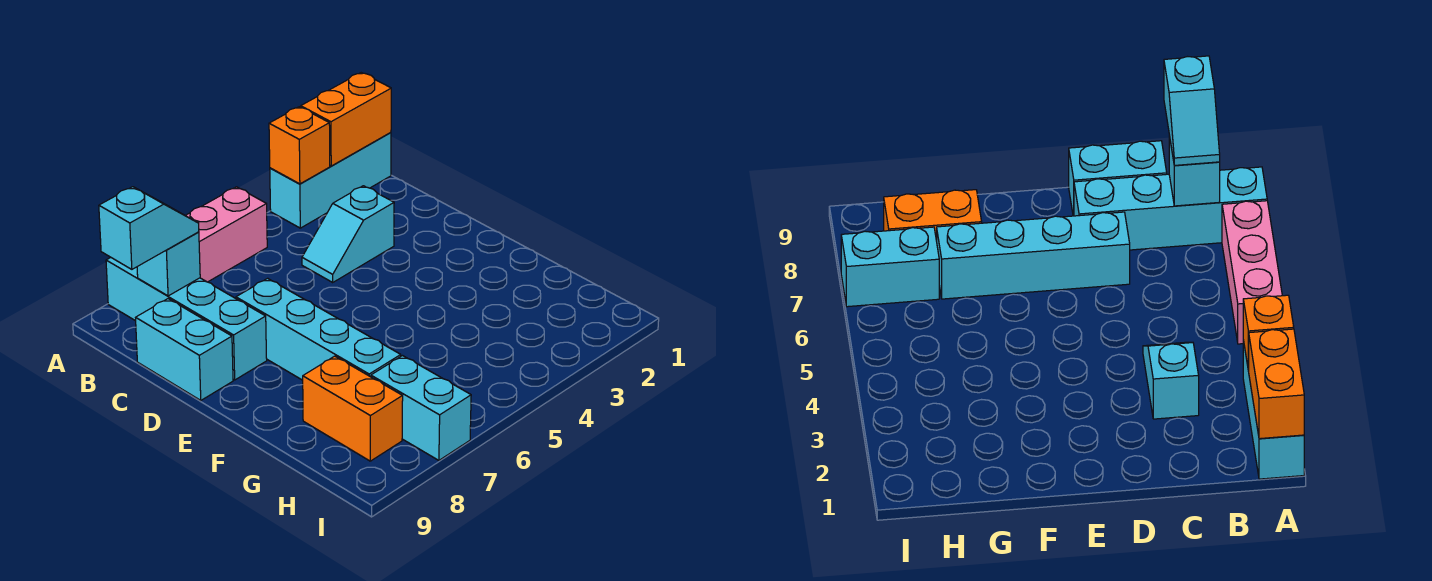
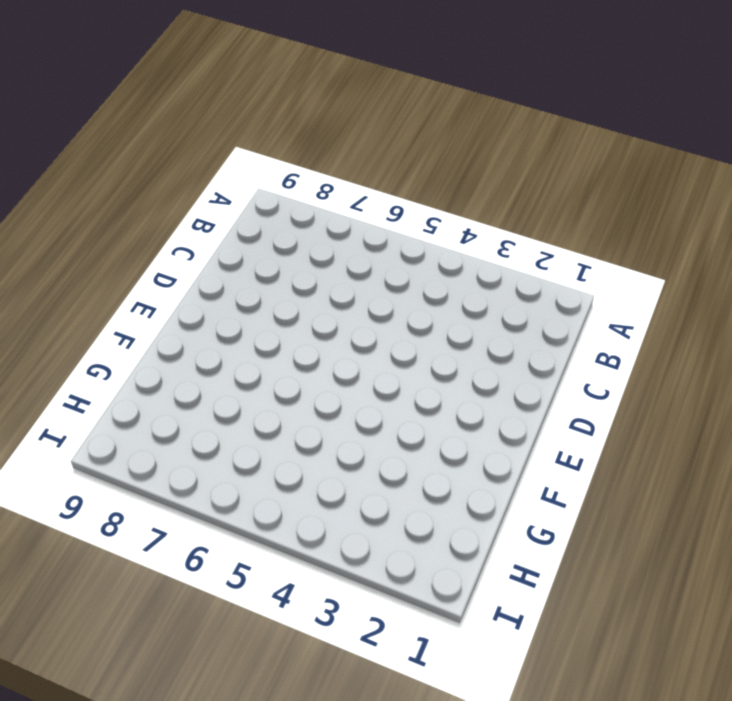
none -> cyan 1x3 brick [270,132,391,228]
none -> pink 1x3 brick [186,187,267,282]
none -> cyan 1x4 brick [106,258,267,380]

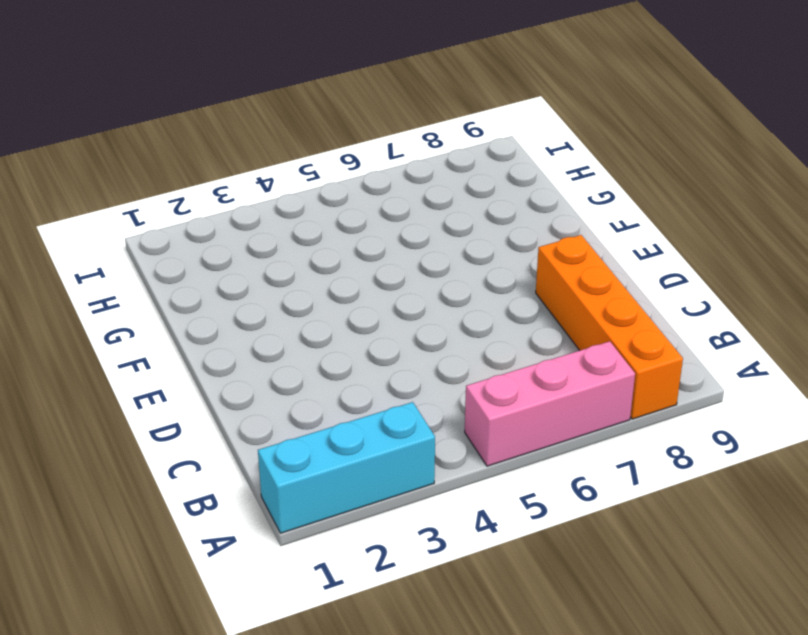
orange 1x4 brick [536,235,683,419] -> cyan 1x4 brick [106,258,267,380]
none -> cyan 1x2 slope [302,186,394,282]
none -> cyan 1x2 brick [136,299,233,400]
none -> cyan 1x4 brick [236,278,401,380]

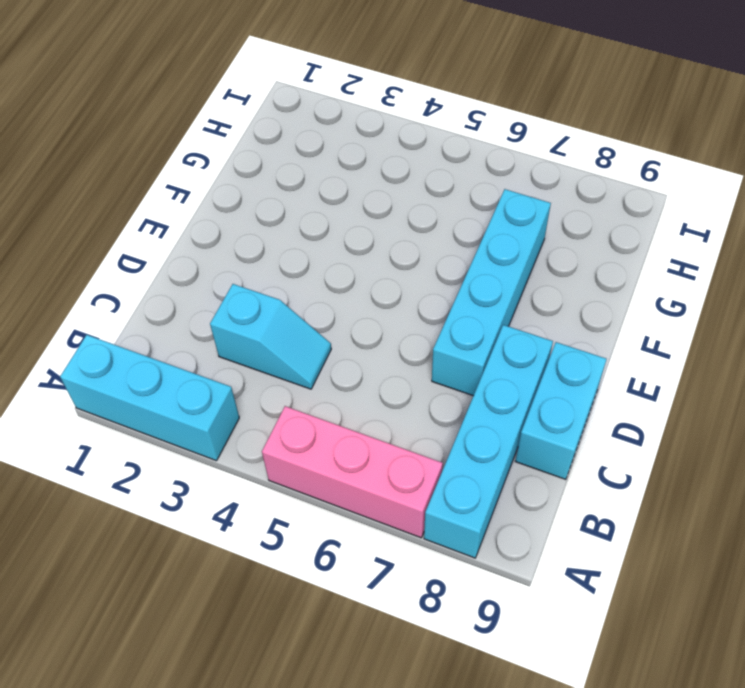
none -> orange 1x2 brick [303,356,403,461]
none -> cyan 1x2 brick [371,356,471,460]
none -> orange 1x2 brick [301,73,391,166]

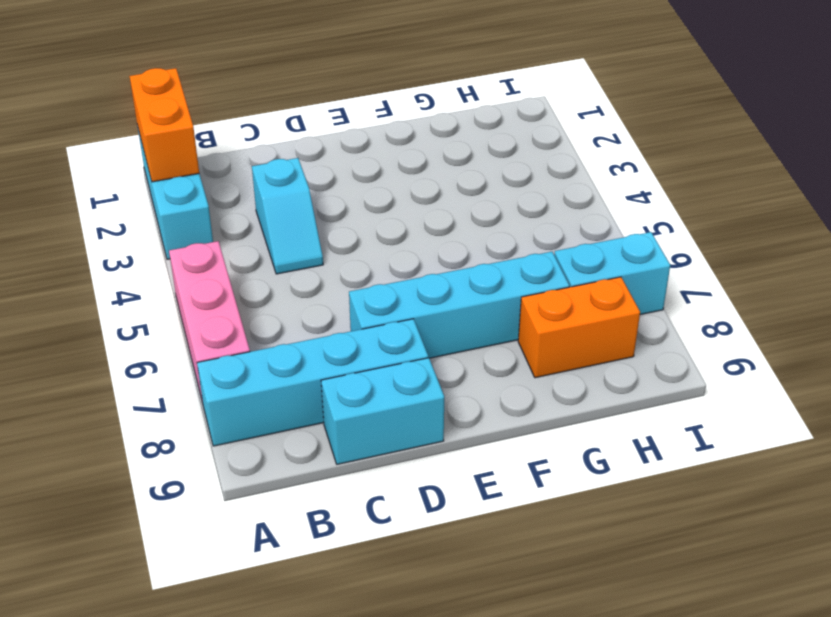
none -> orange 1x1 brick [269,107,330,184]
none -> cyan 1x1 brick [137,232,200,296]
none -> cyan 1x2 slope [99,187,199,269]

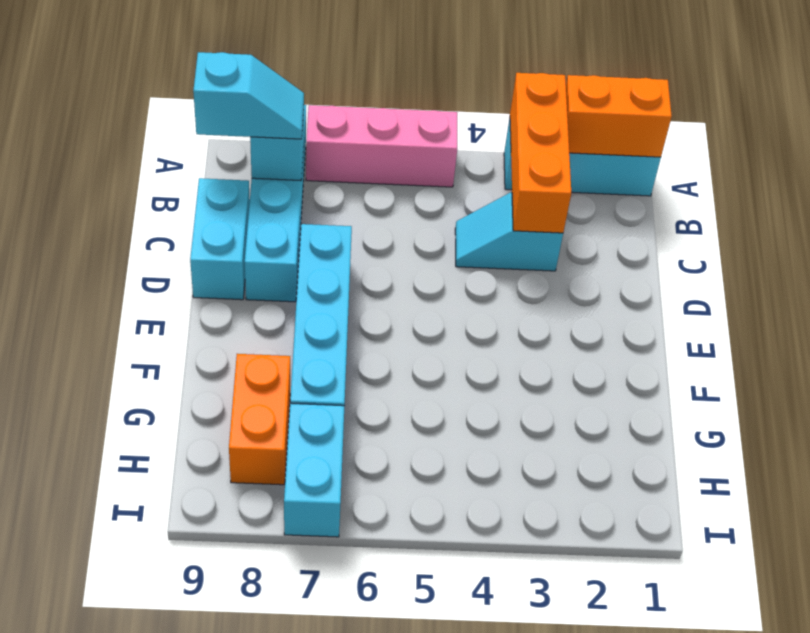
orange 1x3 brick [510,73,571,233] -> orange 1x1 brick [269,107,330,184]

